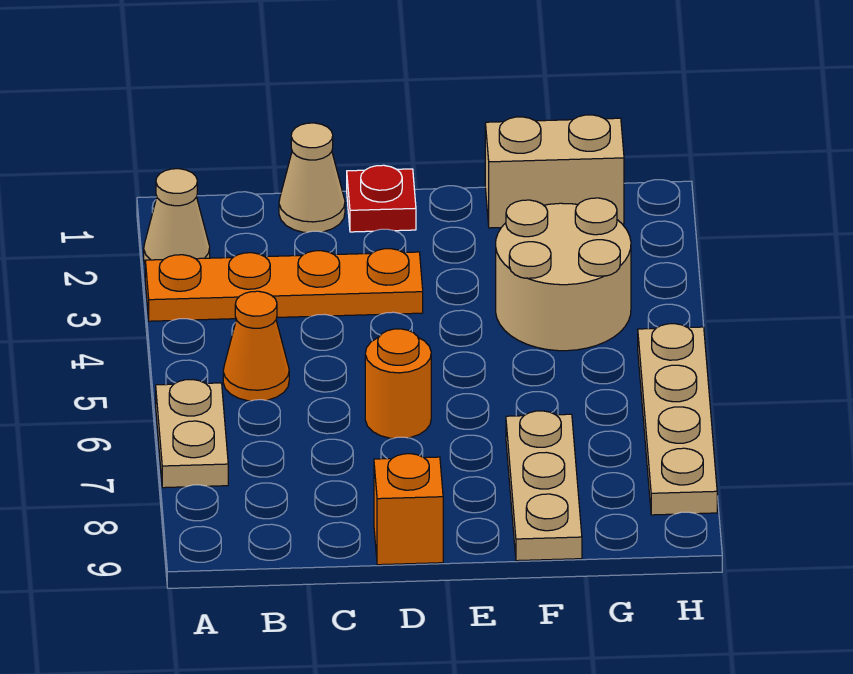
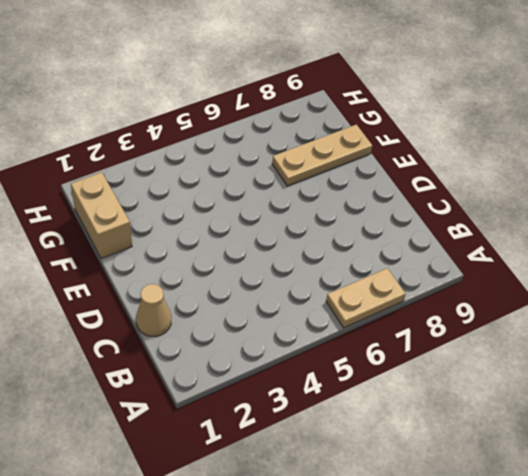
none -> tan 1x1 cone [144,169,210,262]
none -> orange 1x4 plate [145,249,423,321]
none -> orange 1x1 cone [223,291,289,401]

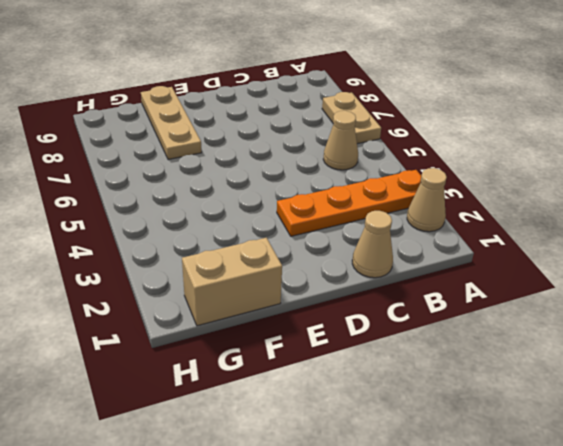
tan 1x1 cone [323,111,358,170] -> orange 1x1 cone [223,291,289,401]
none -> red 1x1 plate [347,165,416,232]
none -> orange 1x1 round brick [365,329,431,438]
none -> orange 1x1 brick [374,454,443,565]

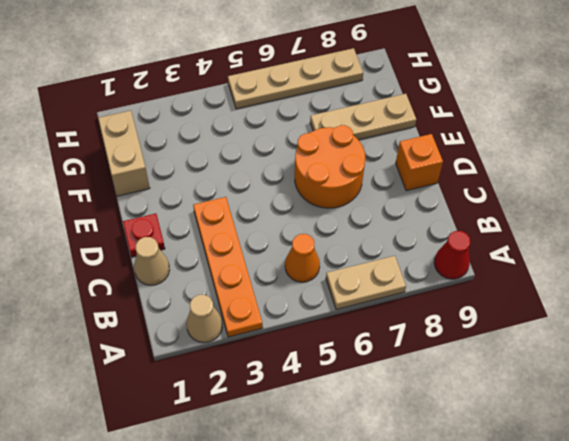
red 1x1 cone [434,231,470,279] -> none
orange 2x2 round brick [295,125,365,208] -> orange 1x1 round brick [365,329,431,438]
none -> tan 2x2 round brick [496,198,631,351]

